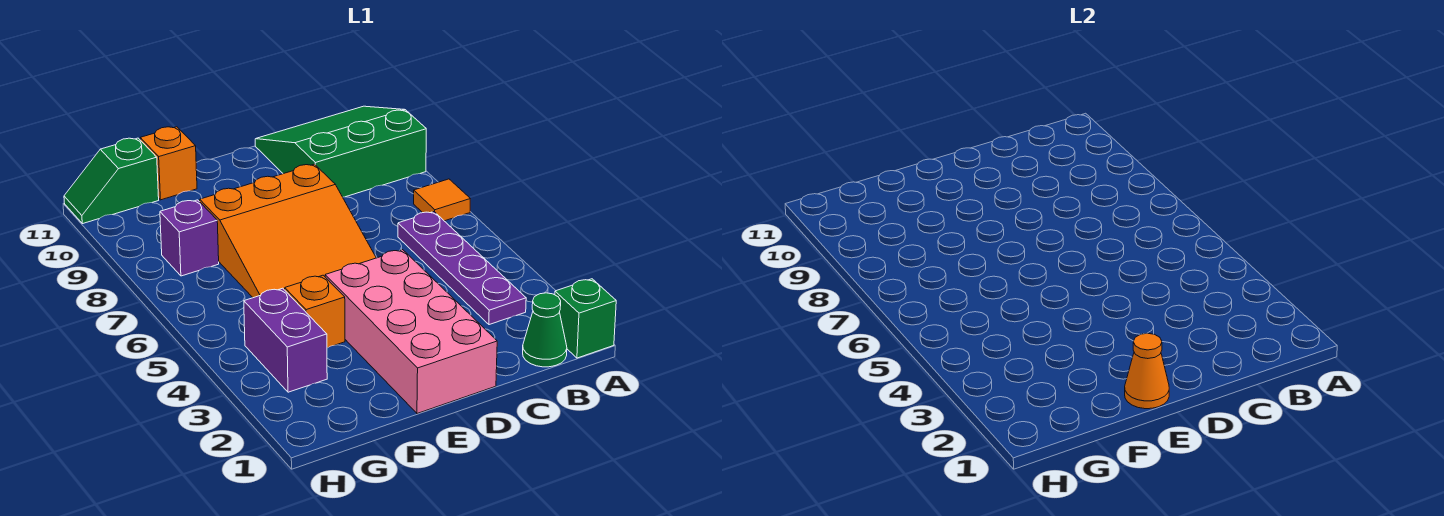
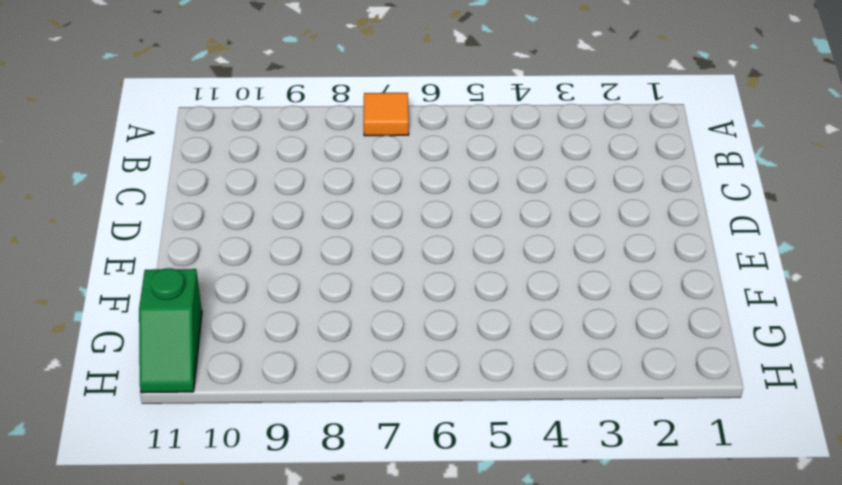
none -> green 1x1 brick [555,279,616,358]
none -> green 3x3 slope [255,106,426,197]
none -> green 1x1 cone [523,293,567,367]

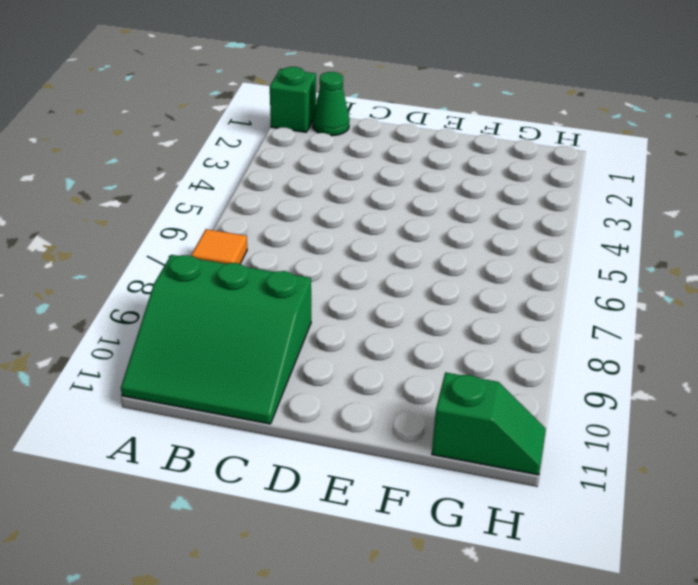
none -> purple 1x4 plate [398,212,526,325]
none -> pink 2x4 brick [325,250,497,414]
none -> orange 3x3 slope [200,164,376,298]

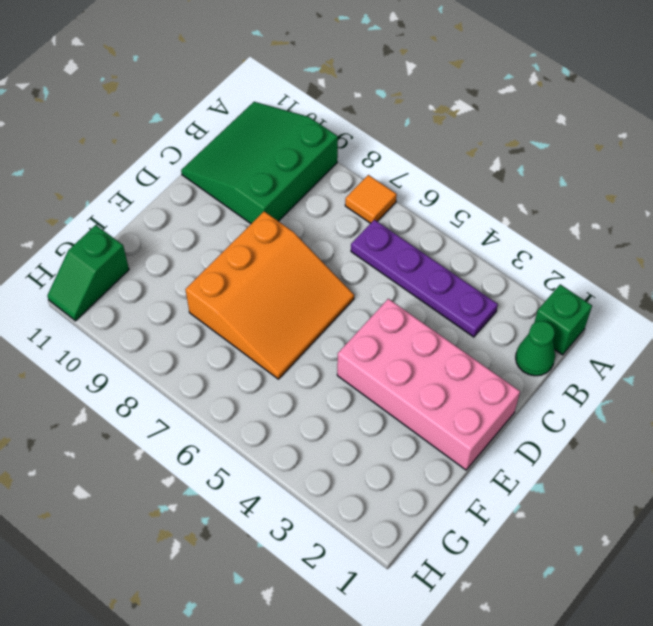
none -> orange 1x1 brick [285,275,345,348]
none -> orange 1x1 brick [140,127,197,200]
none -> purple 1x2 brick [244,288,327,392]

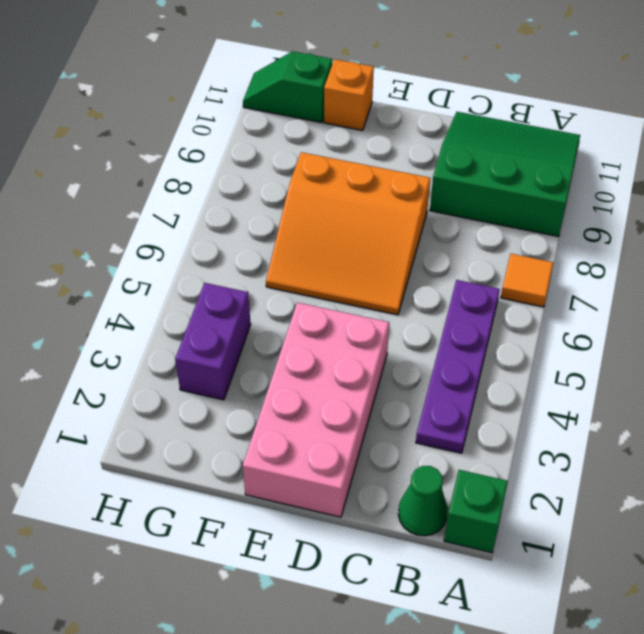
none -> orange 1x1 brick [285,275,345,348]
none -> purple 1x1 brick [160,200,219,276]
none -> orange 1x1 cone [1125,333,1169,409]

